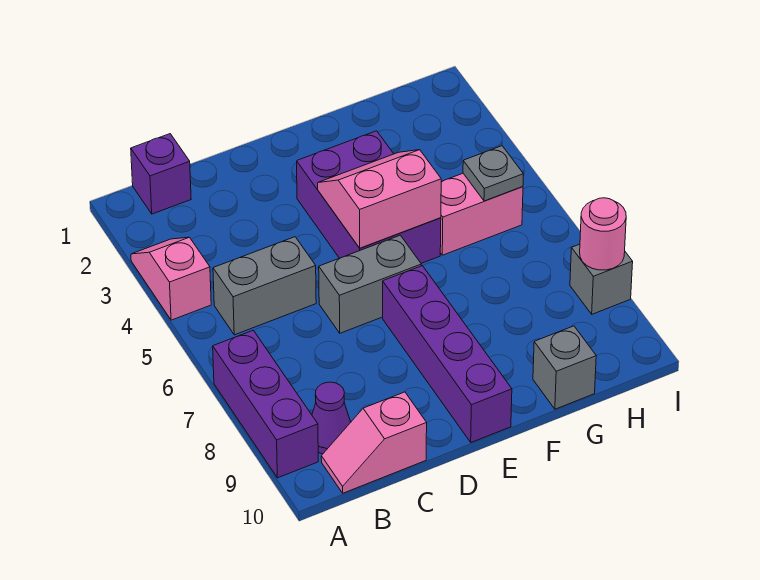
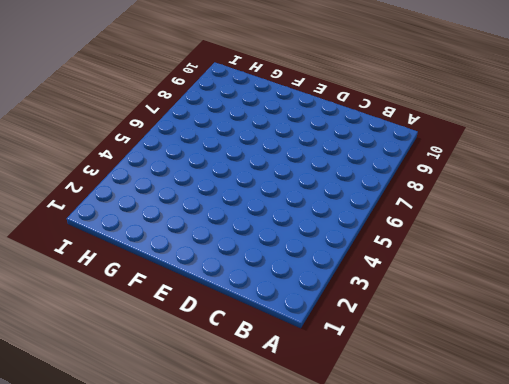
none -> pink 1x2 slope [131,237,211,320]
none -> purple 1x3 brick [213,330,318,478]
none -> purple 1x1 brick [131,134,191,214]

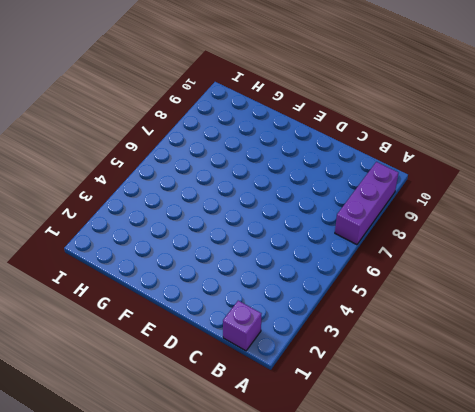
none -> pink 1x2 slope [131,237,211,320]
none -> grey 1x2 brick [213,237,316,335]
none -> purple 1x1 cone [312,382,351,454]

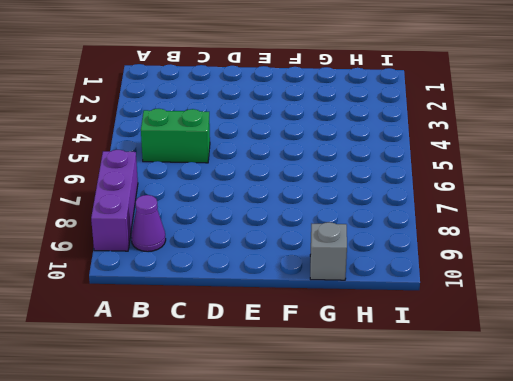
green 1x2 brick [141,109,210,163] -> grey 1x2 brick [213,237,316,335]
none -> pink 1x2 slope [131,237,211,320]
none -> purple 1x1 brick [131,134,191,214]
none -> pink 1x2 slope [321,392,427,493]

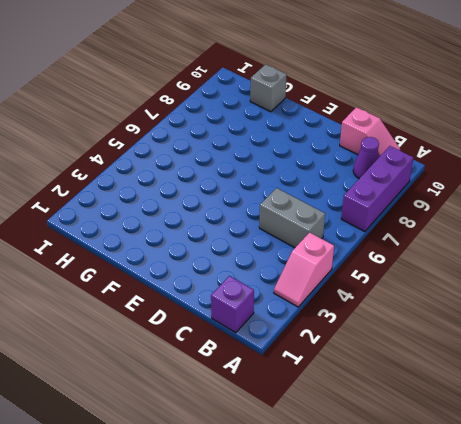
none -> grey 1x2 brick [319,235,421,333]
none -> purple 2x3 brick [297,131,441,263]
none -> purple 1x4 brick [383,266,512,442]

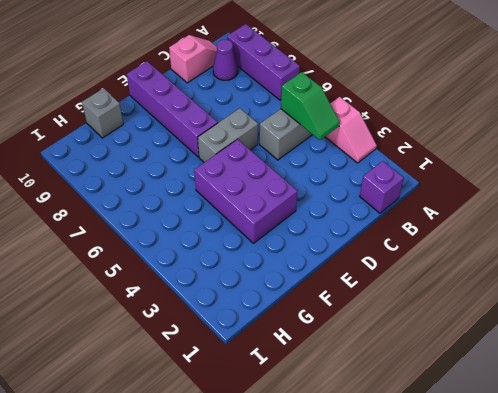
green 1x2 slope [281,72,340,140] -> none
none -> pink 1x2 brick [440,173,523,255]
none -> grey 1x1 brick [570,244,633,314]
none -> pink 2x2 slope [318,150,441,248]

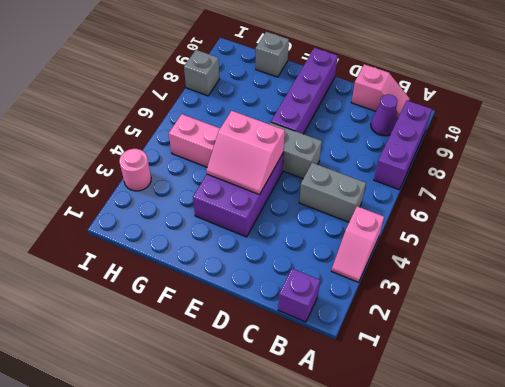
pink 1x1 round brick [119,149,151,191] -> pink 1x1 round brick moved to [580,198,626,270]
none -> grey 1x1 plate [463,146,523,201]

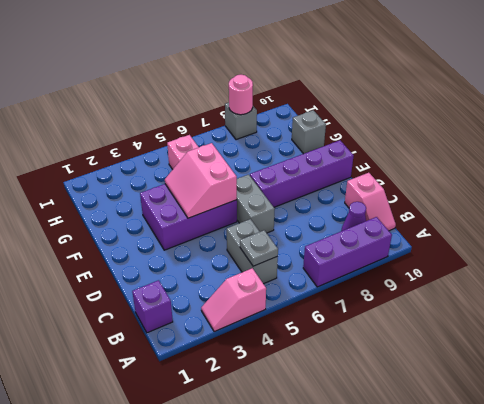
grey 1x1 plate [240,230,278,266] -> grey 1x1 plate moved to [463,146,523,201]

